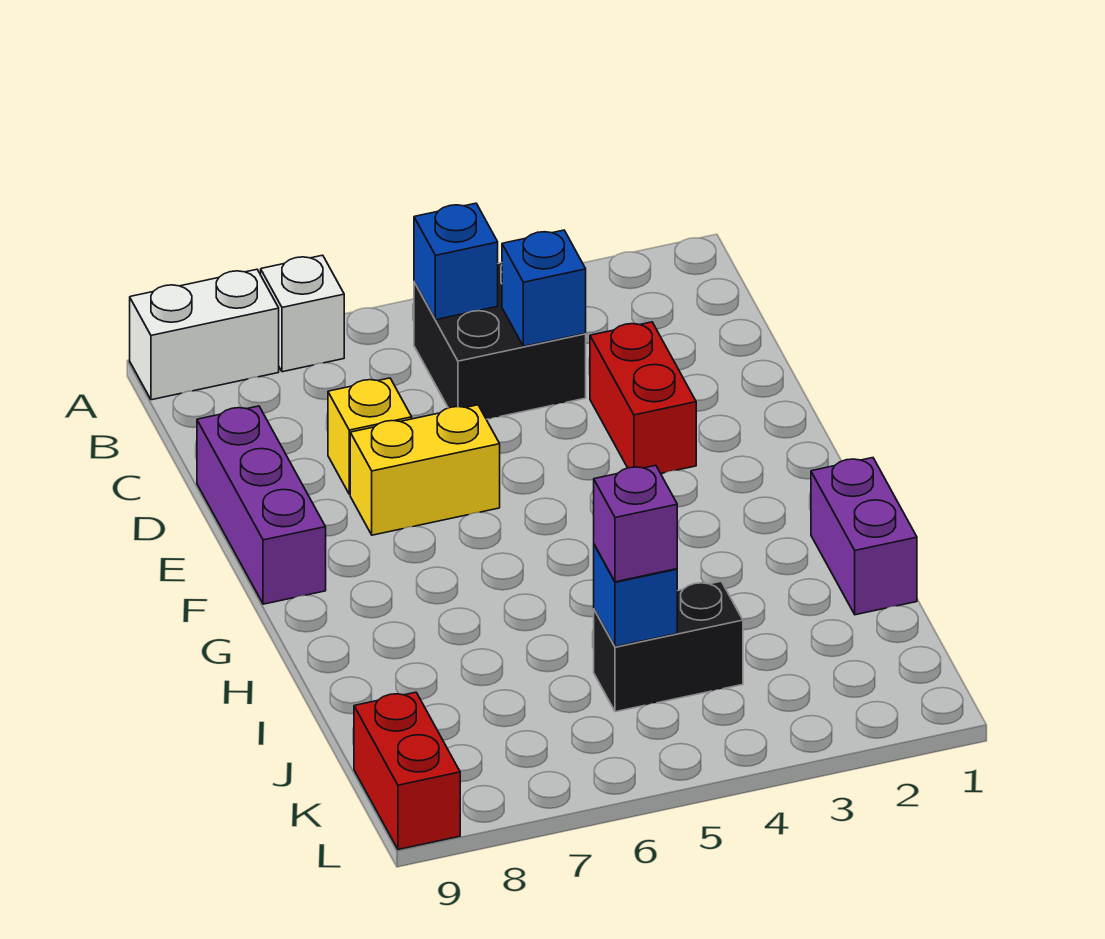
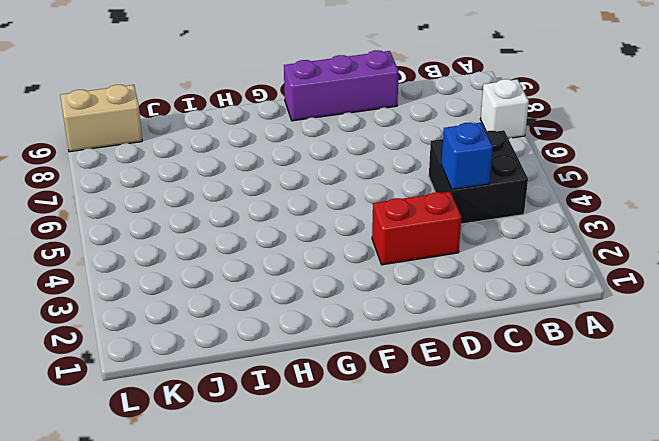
tan 1x2 brick [60,85,142,152] -> red 1x2 brick [354,692,460,850]
none -> white 1x2 brick [130,269,279,400]
none -> yellow 1x1 brick [328,378,412,494]
none -> yellow 1x2 brick [350,405,500,535]

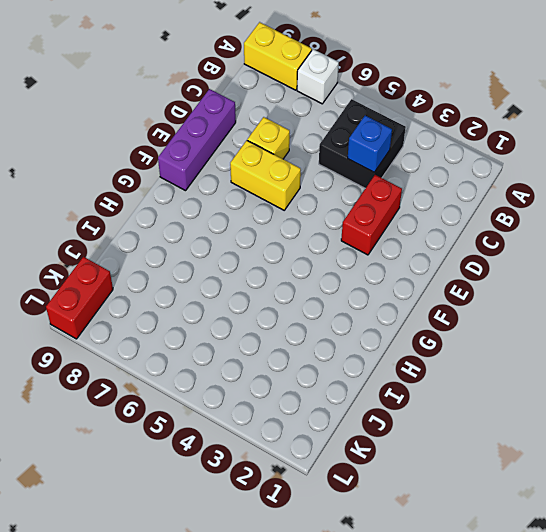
yellow 1x2 brick [244,22,312,90] -> white 1x2 brick [130,269,279,400]
none -> purple 1x2 brick [811,458,917,615]
none -> black 1x2 brick [594,581,743,712]
none -> blue 1x1 brick [414,203,498,320]

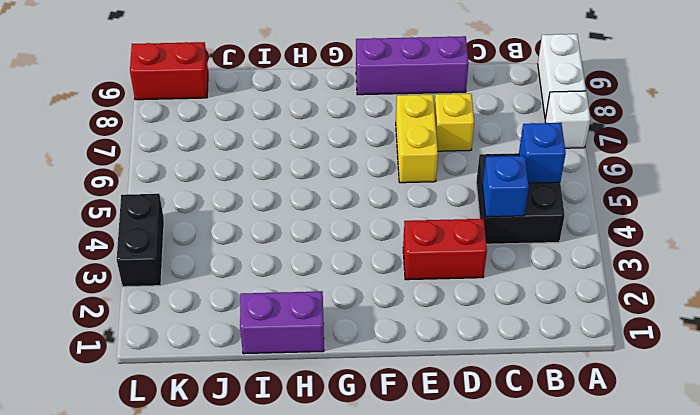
black 1x2 brick [117,194,164,287] -> black 1x2 brick moved to [594,581,743,712]
none -> blue 1x1 brick [594,544,677,647]
none -> purple 1x1 brick [594,465,677,582]

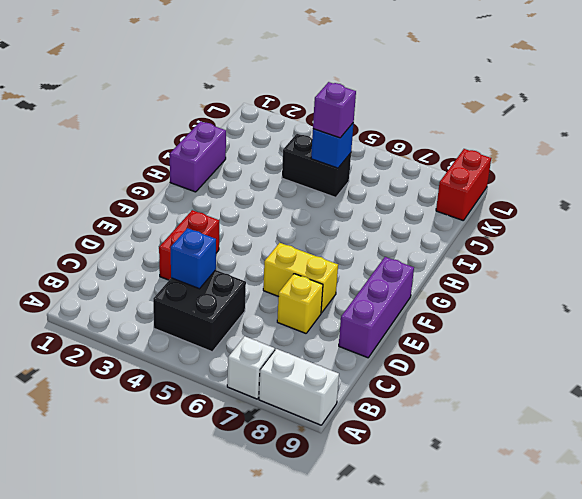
none -> blue 1x1 brick [414,203,498,320]

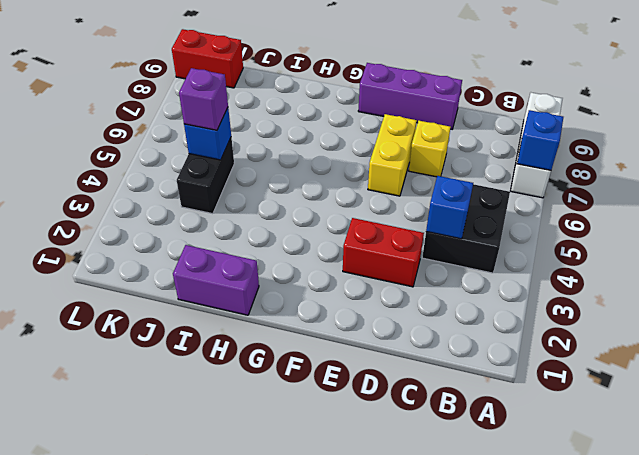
blue 1x1 brick [517,110,563,170] -> blue 1x1 brick moved to [414,203,498,320]

